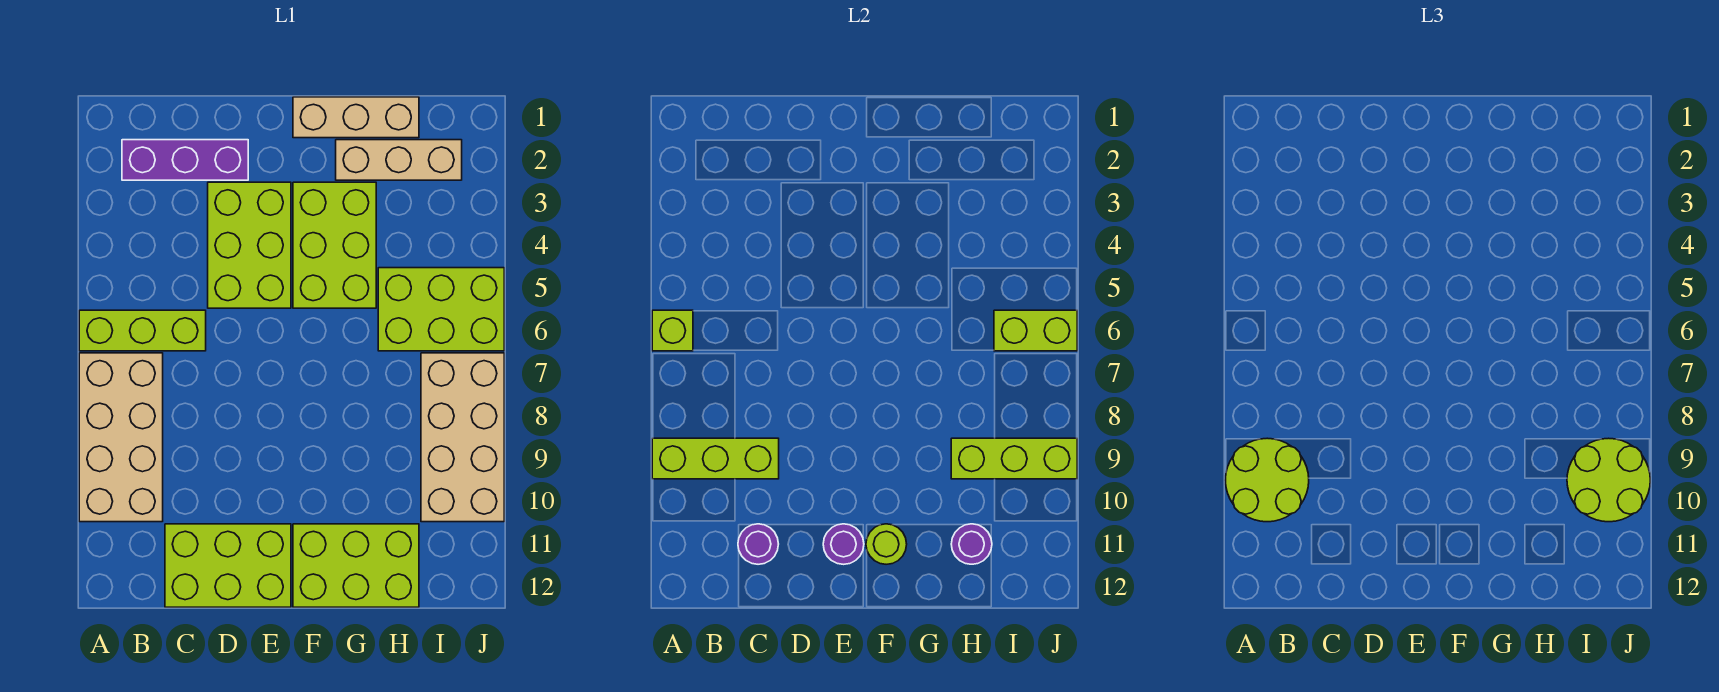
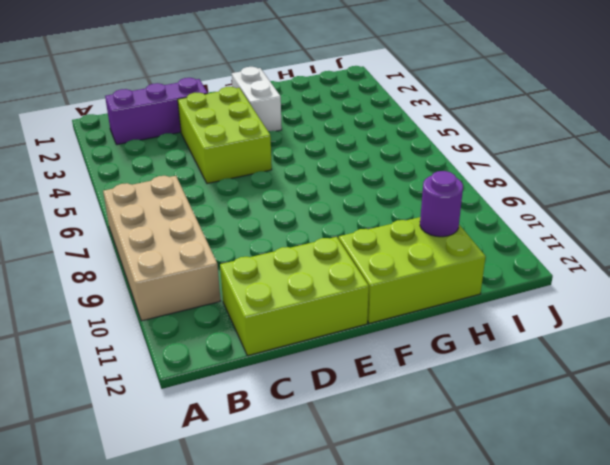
white 1x2 brick [232,67,282,131] -> lime 2x3 brick [293,182,376,308]
none -> lime 1x3 brick [79,310,206,351]
none -> tan 1x3 brick [293,97,419,138]
none -> tan 1x3 brick [336,140,462,180]

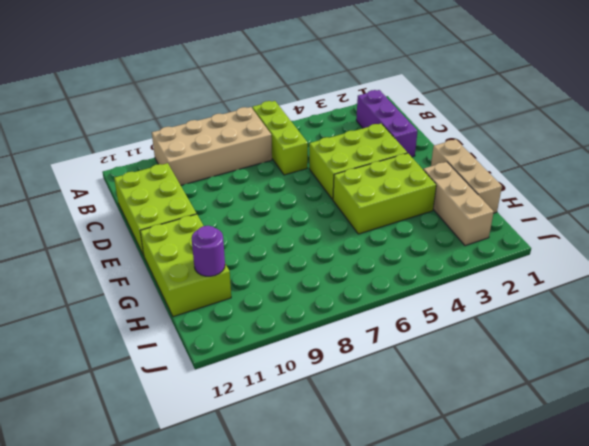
none -> lime 2x3 brick [378,268,504,351]
none -> tan 2x4 brick [421,353,504,522]
none -> lime 1x1 brick [652,310,693,351]

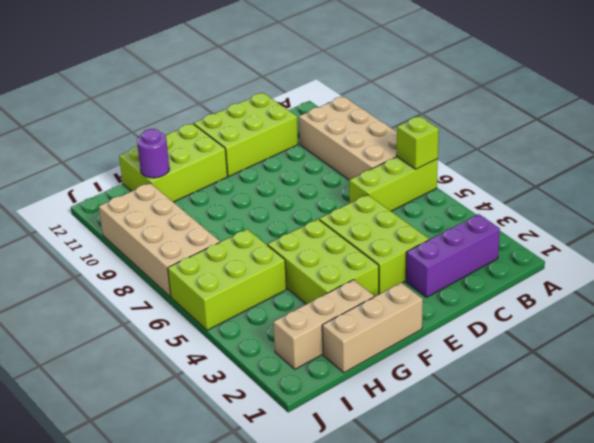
none -> lime 1x3 brick [652,438,779,479]
none -> purple 1x1 round brick [738,524,778,564]
none -> purple 1x1 round brick [823,524,864,564]

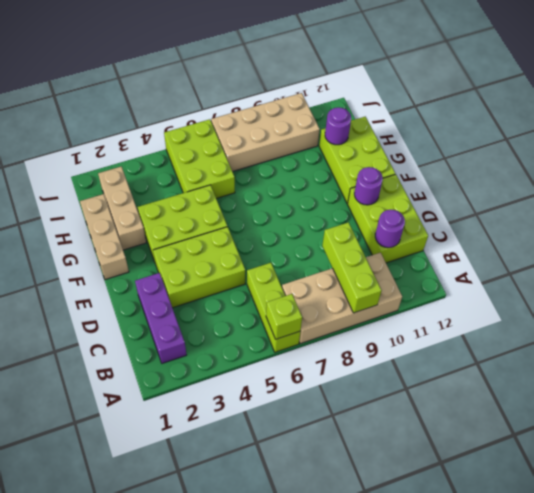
none -> lime 1x1 round brick [866,524,907,564]
none -> lime 1x3 brick [951,438,1077,479]
none -> lime 1x2 brick [994,310,1077,351]

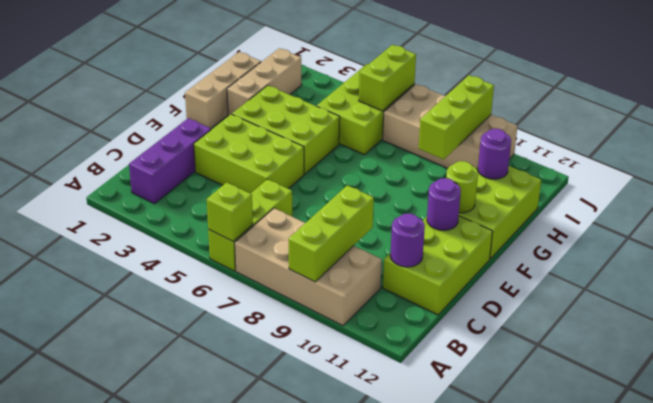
none -> lime 2x2 round brick [1225,438,1309,522]
none -> lime 2x2 round brick [1567,438,1650,522]

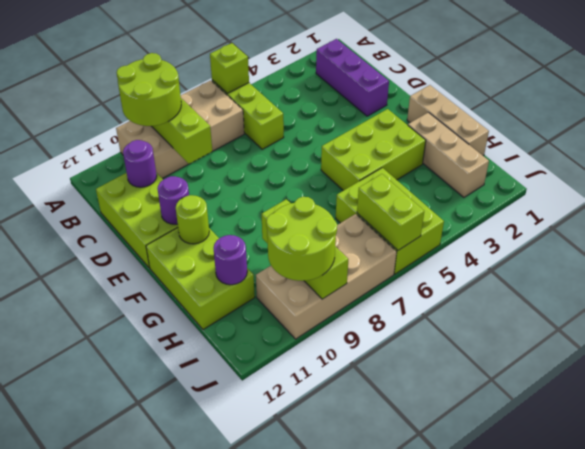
none -> lime 2x3 brick [208,182,291,308]

